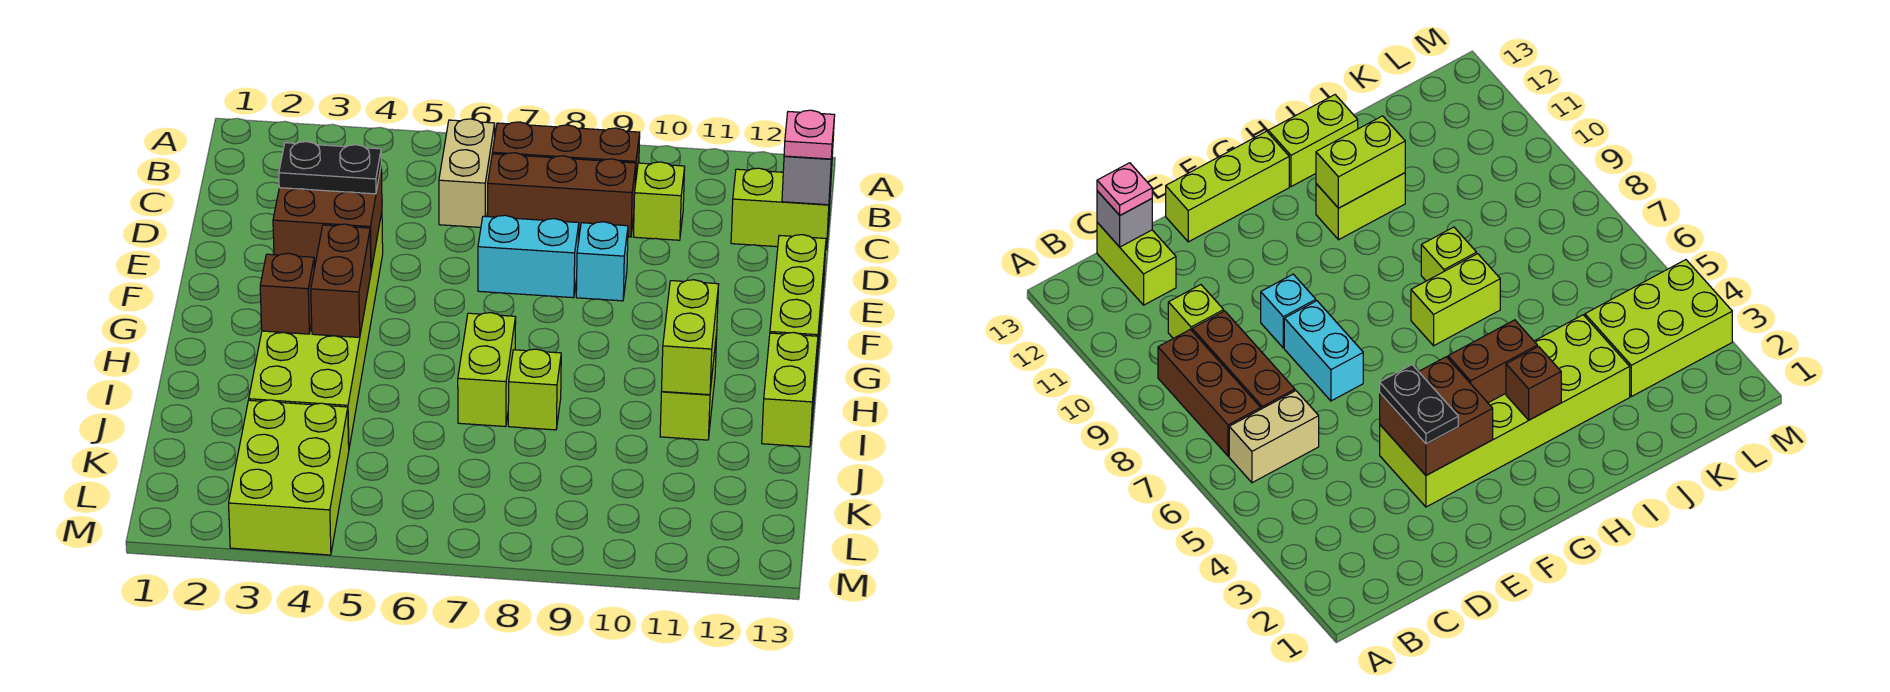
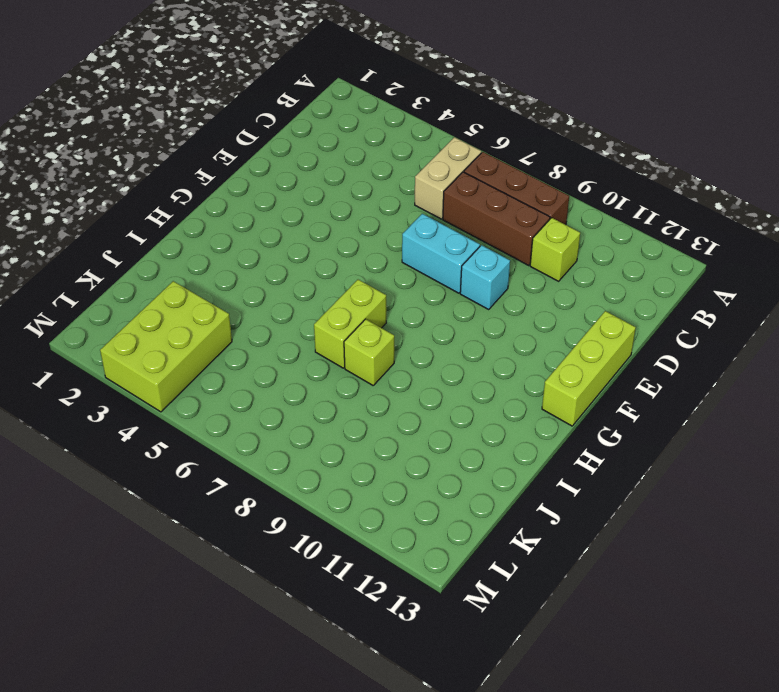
none -> lime 1x2 brick [731,168,831,249]
none -> lime 2x6 brick [249,213,383,447]
none -> lime 1x2 brick [660,334,717,440]

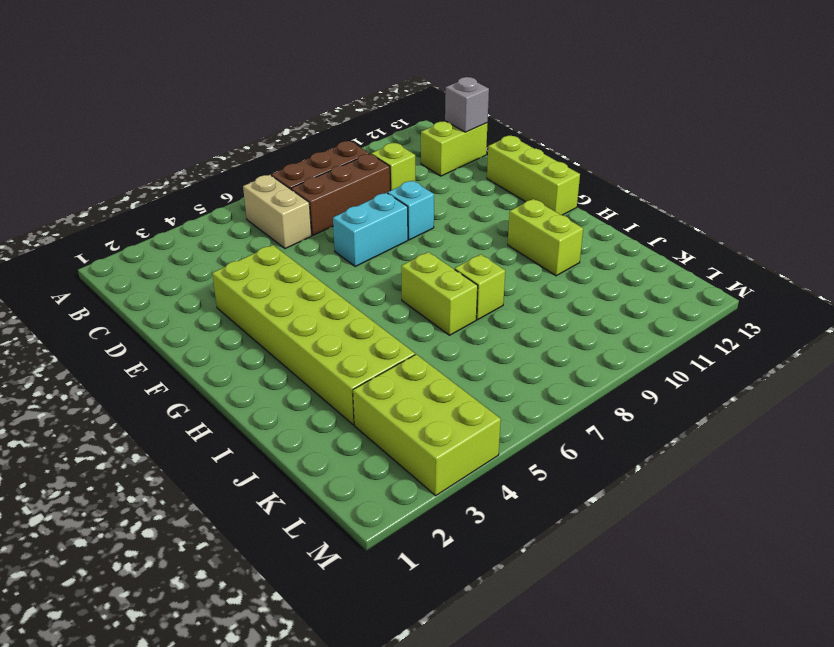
none -> lime 1x2 brick [762,332,818,447]
none -> brown 2x2 brick [273,169,382,270]
none -> brown 1x2 brick [311,224,371,337]

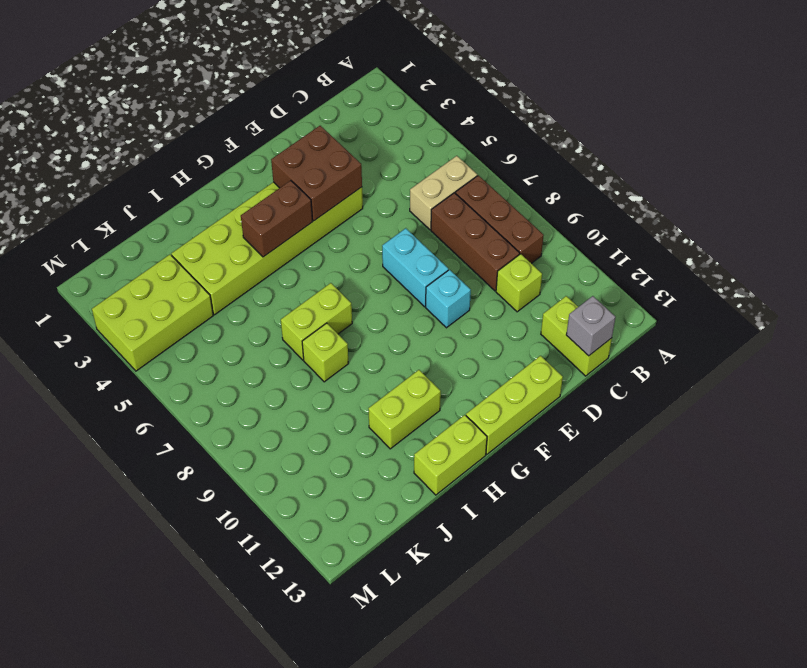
none -> brown 1x1 brick [260,253,314,334]
none -> lime 1x2 brick [662,280,719,395]
none -> pink 1x1 plate [784,110,835,159]

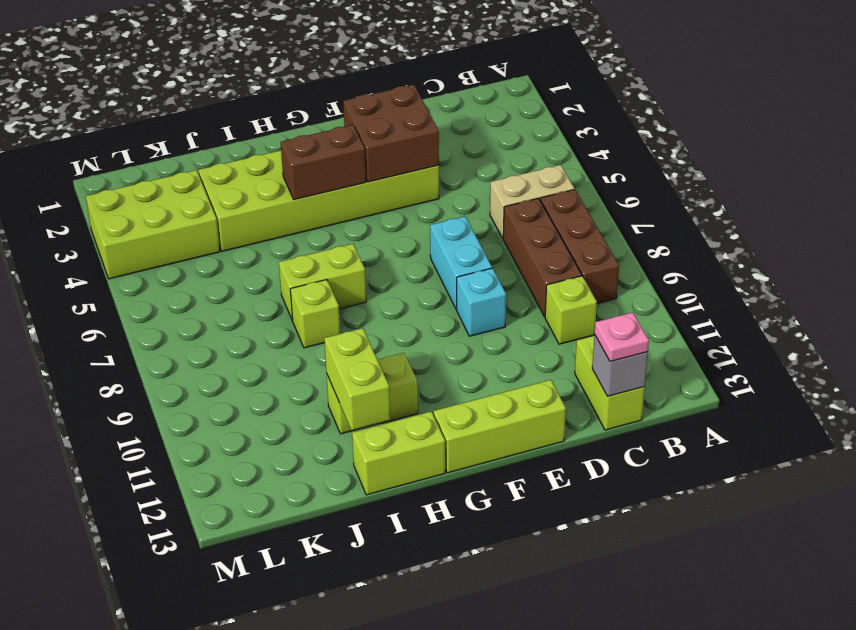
lime 1x2 brick [324,328,390,430] -> lime 1x2 brick turned to [662,280,719,395]
none -> brown 1x1 brick [260,253,314,334]
none -> black 1x2 plate [279,142,381,194]

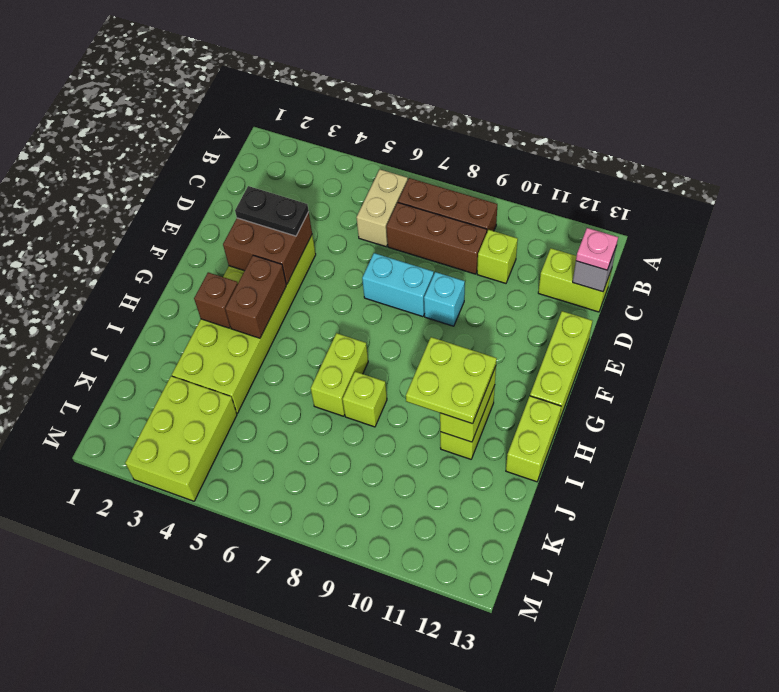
lime 2x2 plate [406,337,497,424] -> none

